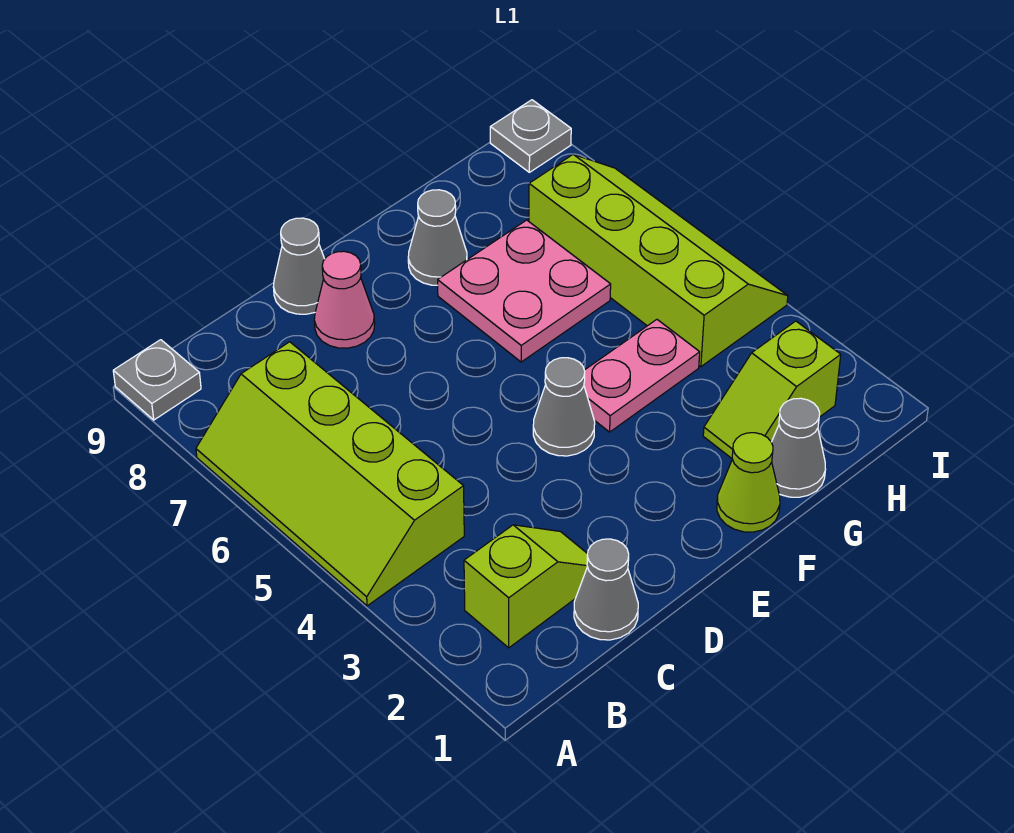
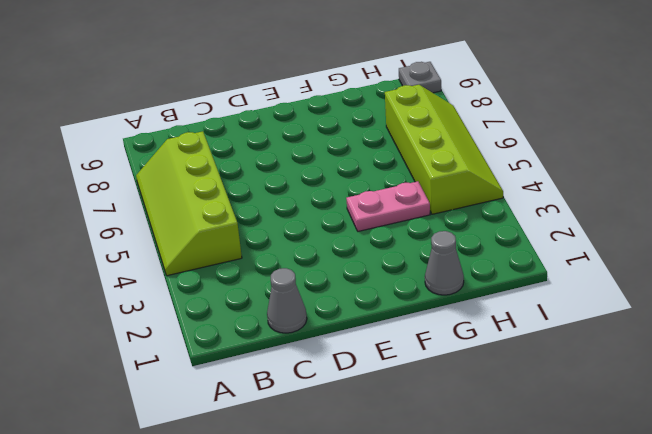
none -> grey 1x1 plate [113,340,201,420]
none -> lime 1x2 slope [464,525,588,648]
none -> pink 1x1 cone [314,251,375,348]

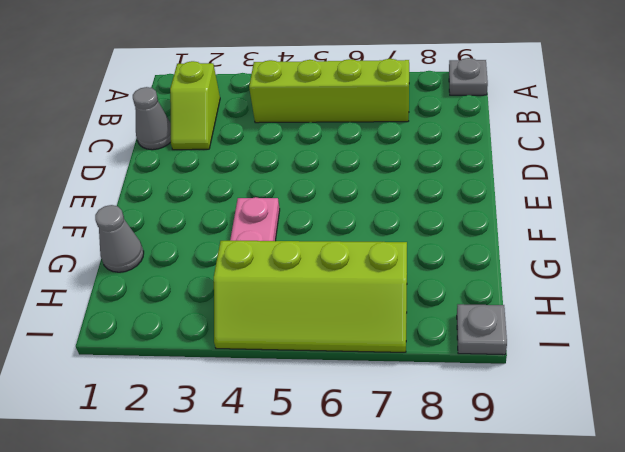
none -> pink 1x1 cone [314,251,375,348]
none -> grey 1x1 cone [273,218,325,314]
none -> grey 1x1 cone [533,358,595,456]

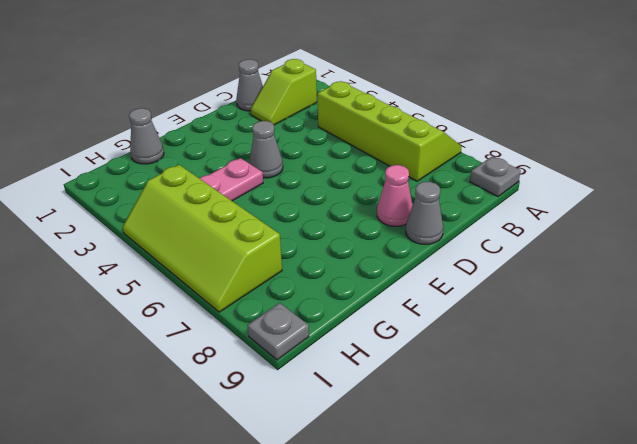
none -> lime 1x1 cone [717,433,780,532]
none -> pink 2x2 plate [438,220,611,362]
none -> grey 1x1 cone [408,190,467,285]

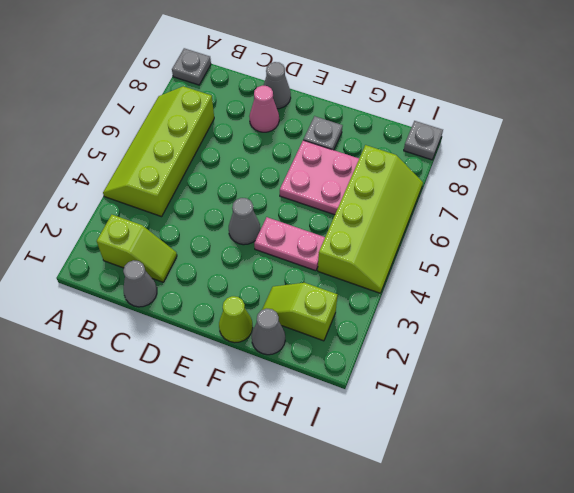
grey 1x1 plate [303,116,343,150] -> grey 1x1 cone [408,190,467,285]

